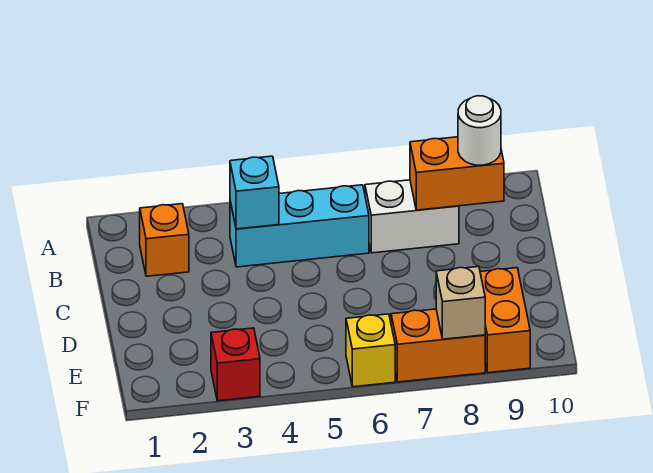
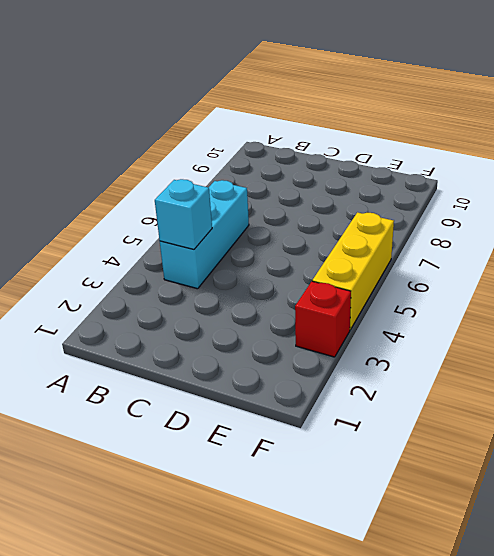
yellow 1x3 brick [312,212,394,330] -> yellow 1x1 brick [346,314,395,387]
none -> orange 1x1 brick [140,204,189,276]
none -> white 1x2 brick [365,180,459,253]

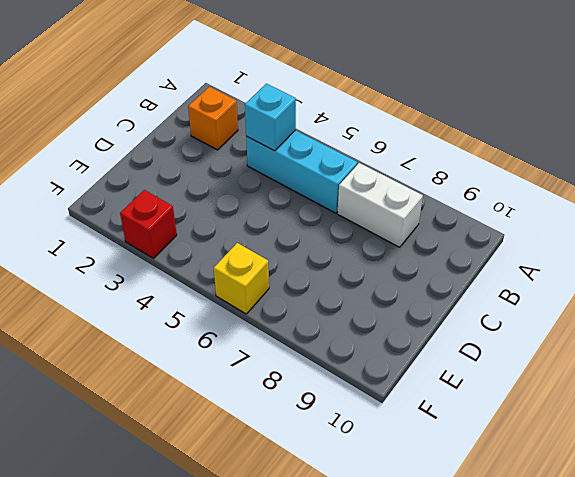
none -> orange 1x2 brick [480,268,530,373]
none -> orange 1x2 brick [391,309,485,382]

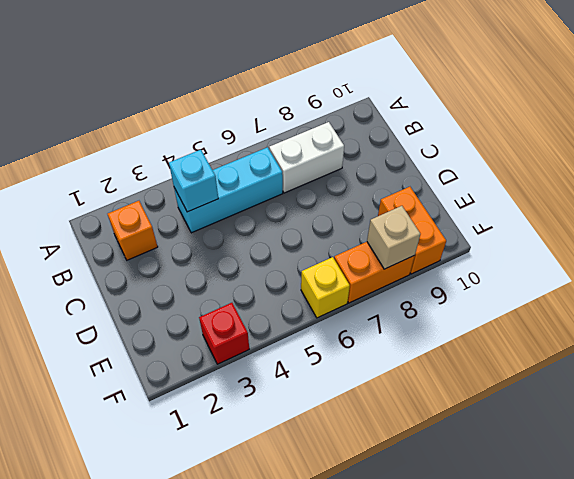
none -> orange 1x2 brick [410,137,504,210]
none -> white 1x1 round brick [458,96,501,165]

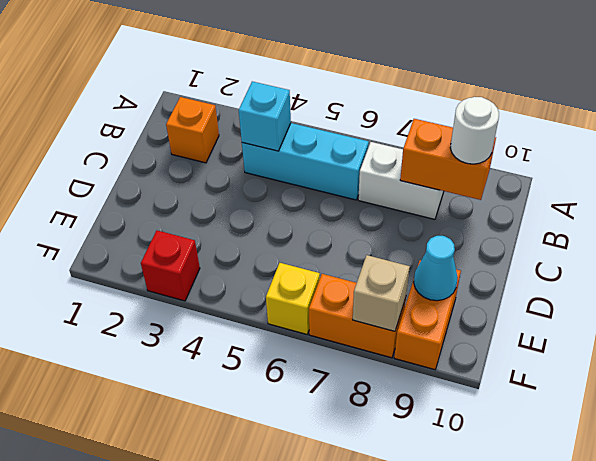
cyan 1x1 cone [414,235,458,301] -> none

